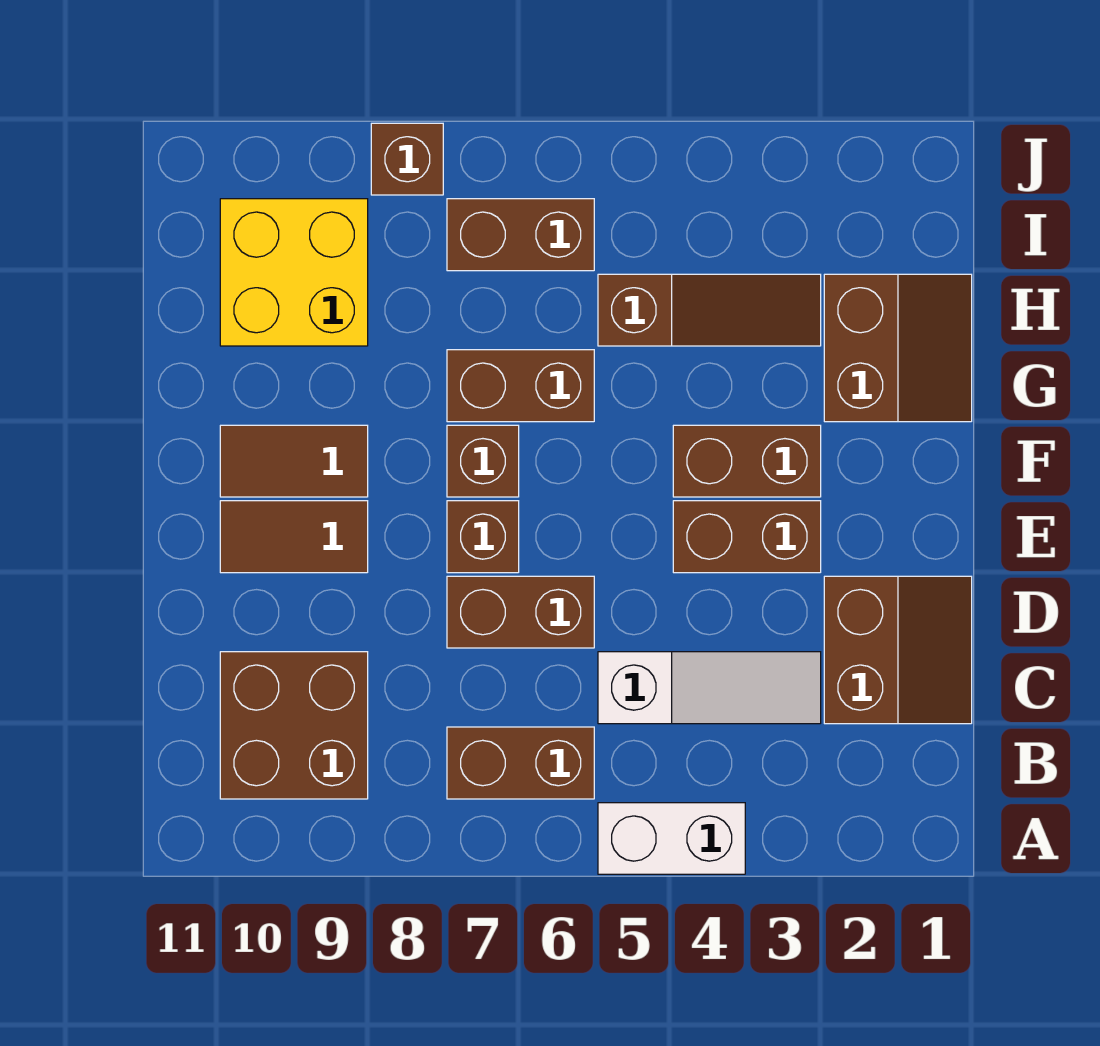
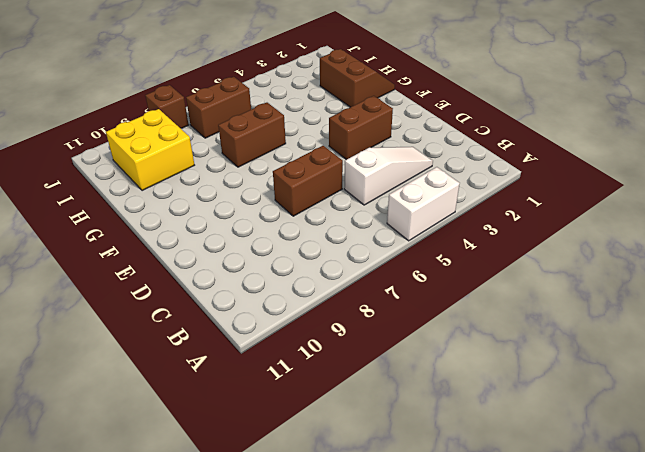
none -> brown 1x2 brick [447,727,594,799]
none -> brown 2x2 brick [220,652,368,799]
none -> brown 2x2 slope [824,576,972,724]

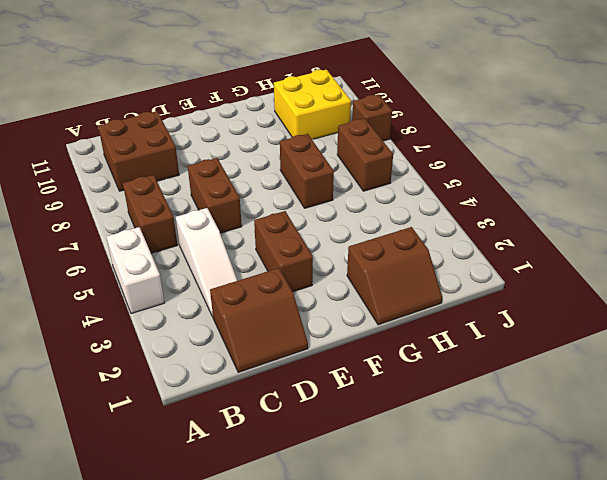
none -> brown 1x1 brick [447,501,519,573]
none -> brown 1x2 tile [220,501,368,573]
none -> brown 1x2 brick [673,425,821,497]

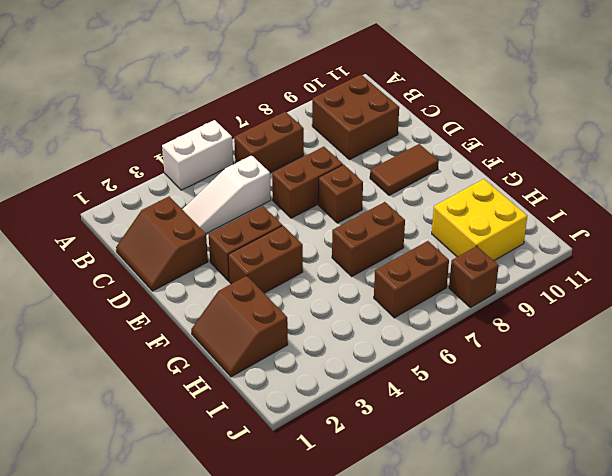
none -> brown 1x1 brick [447,425,519,497]
none -> brown 1x2 tile [220,425,368,497]
none -> brown 1x3 slope [598,274,821,346]

